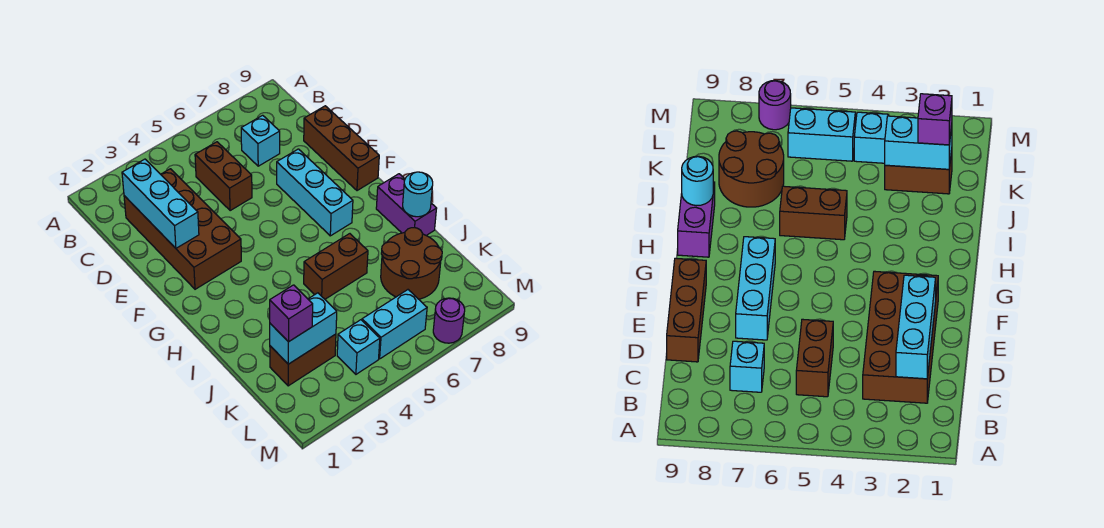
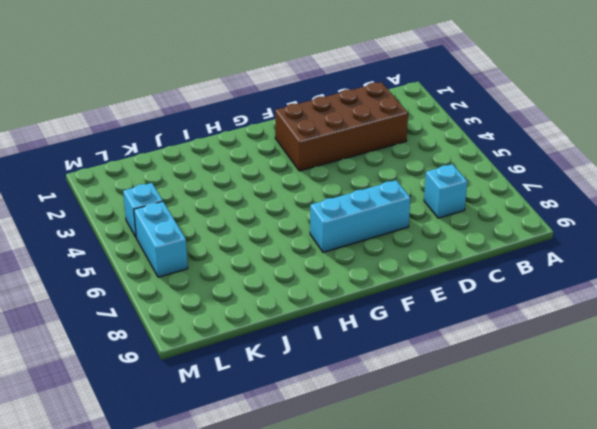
none -> brown 1x2 brick [195,142,252,211]
none -> brown 1x3 brick [304,106,379,191]
none -> purple 1x2 brick [376,174,437,236]

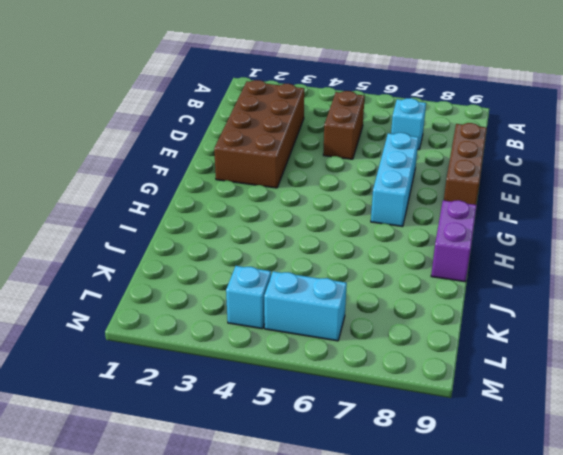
none -> brown 1x2 brick [304,234,368,299]
none -> brown 2x2 round brick [381,228,442,299]
none -> brown 1x2 brick [270,334,336,386]

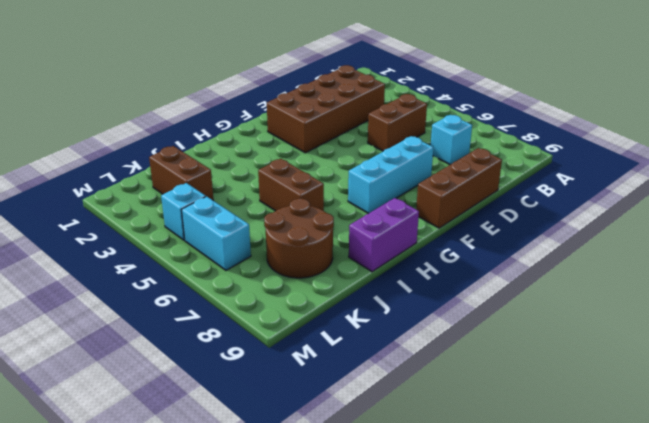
none -> purple 1x1 round brick [433,298,465,343]
none -> cyan 1x3 brick [122,159,199,248]
none -> cyan 1x1 round brick [403,172,433,217]

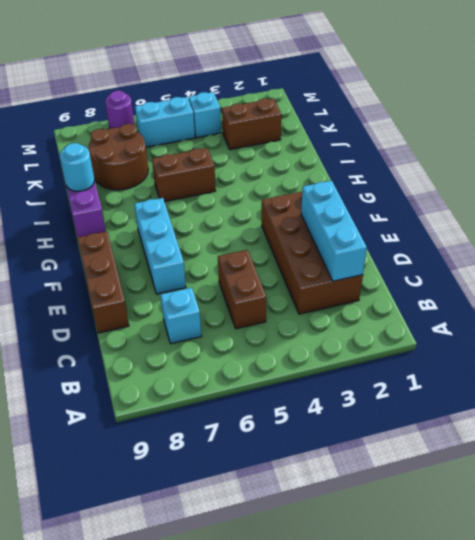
none -> cyan 1x2 brick [270,293,337,364]
none -> purple 1x1 brick [270,285,313,342]

